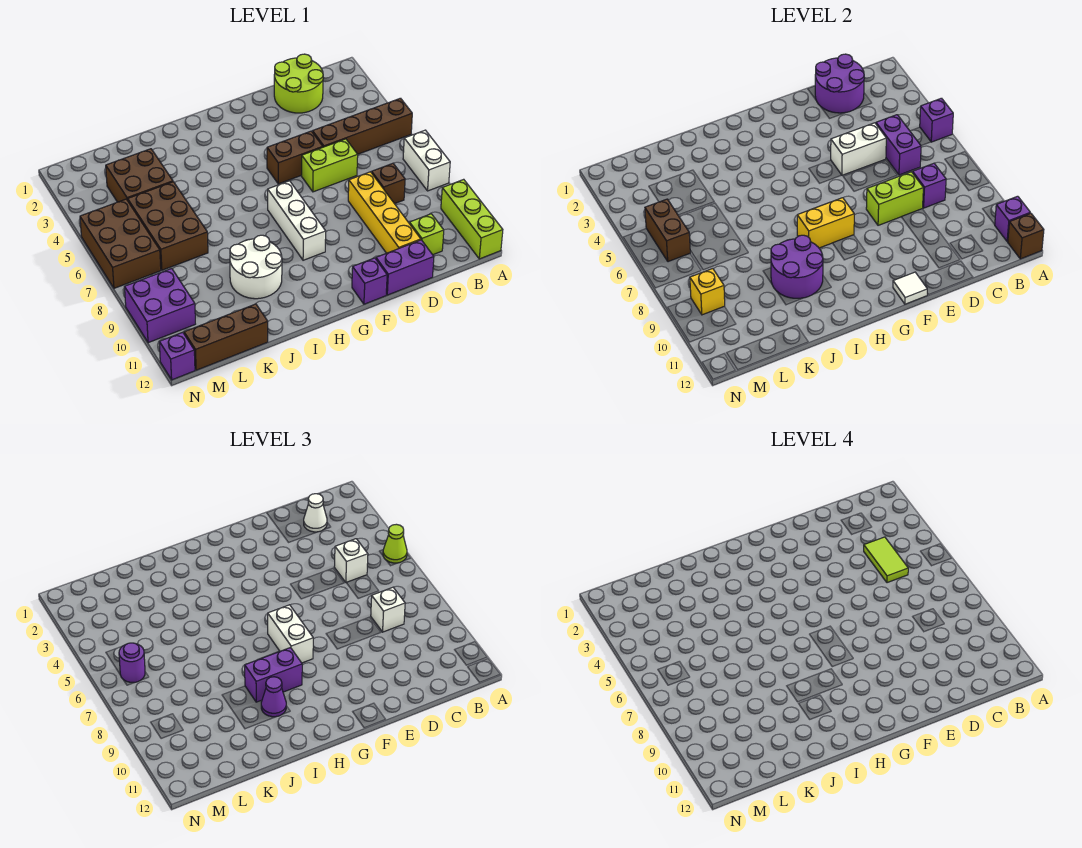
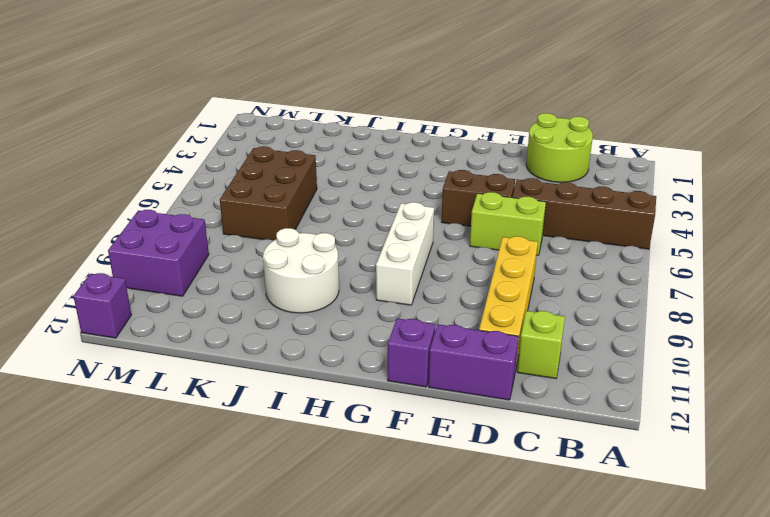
none -> white 1x2 brick [403,130,450,191]
none -> lime 1x3 brick [441,179,503,259]
none -> brown 1x1 brick [372,163,405,204]
none -> brown 2x2 brick [106,149,173,202]

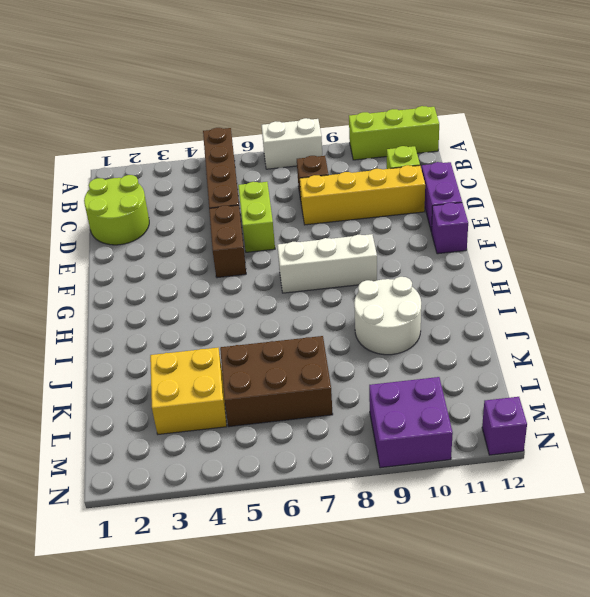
yellow 2x2 brick [150,348,227,434] -> brown 2x2 brick [106,149,173,202]
none -> brown 1x3 brick [184,304,268,370]
none -> brown 2x3 brick [80,199,161,288]
none -> purple 1x1 brick [920,98,953,142]
none -> purple 1x1 brick [995,196,1030,242]

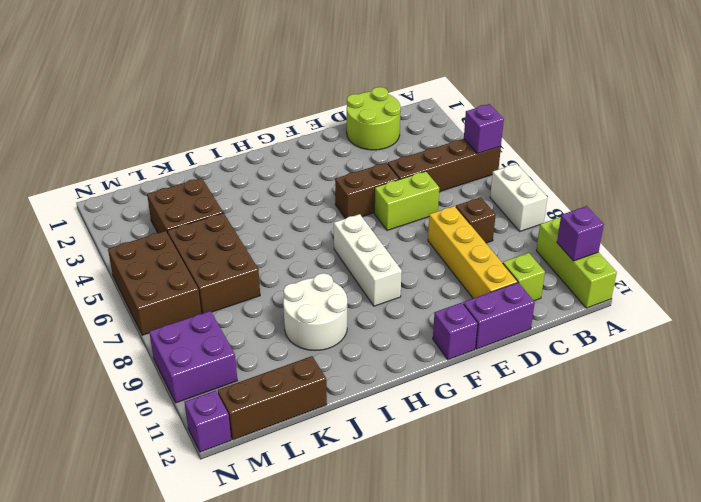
none -> brown 1x1 brick [1008,213,1044,259]
none -> purple 2x2 round brick [815,54,864,113]
none -> purple 1x2 brick [876,115,921,175]
none -> purple 1x1 brick [913,163,946,208]

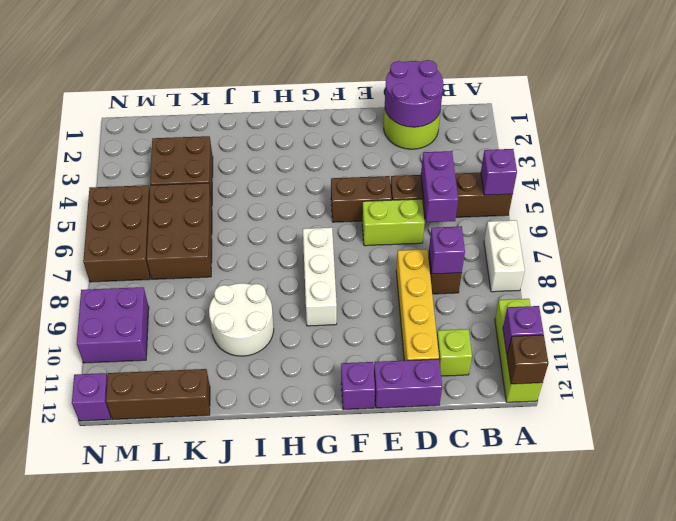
none -> white 1x2 brick [831,123,886,175]
none -> lime 1x2 brick [866,172,923,225]
none -> white 1x1 tile [893,272,927,304]
none -> yellow 1x2 brick [797,198,854,248]

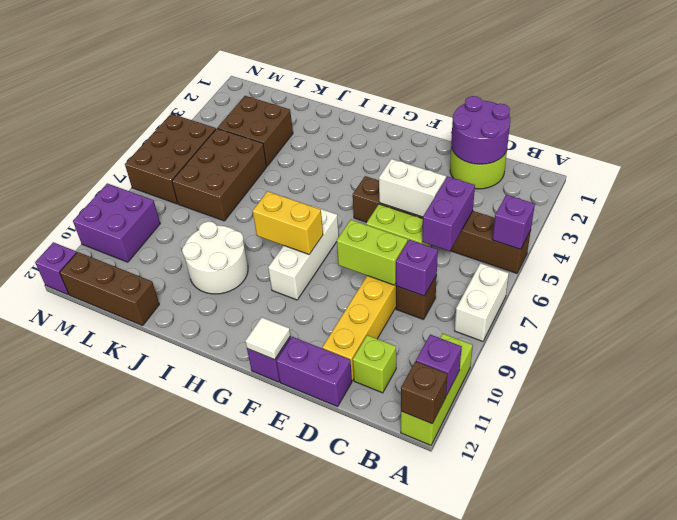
none -> purple 2x2 round brick [771,235,823,298]
none -> brown 1x2 brick [645,199,690,262]
none -> yellow 1x1 brick [690,269,725,315]
none -> lime 1x1 cone [383,524,407,563]

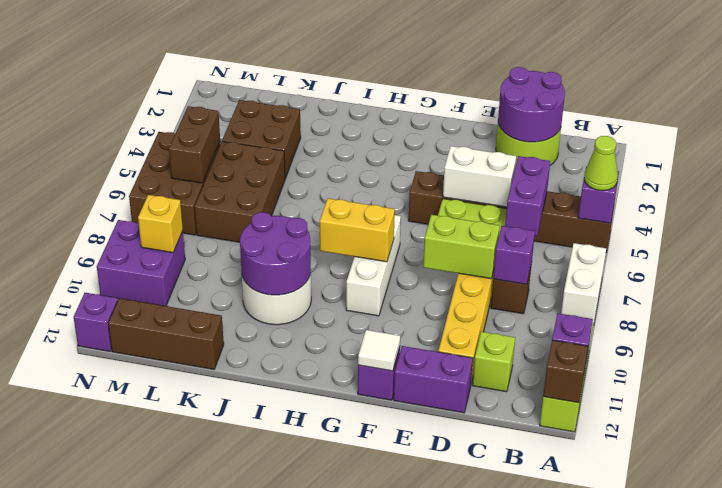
none -> white 1x1 cone [304,494,327,532]
none -> white 1x1 brick [334,539,368,582]
none -> white 1x1 brick [371,587,405,632]
none -> white 1x2 brick [268,605,313,663]

